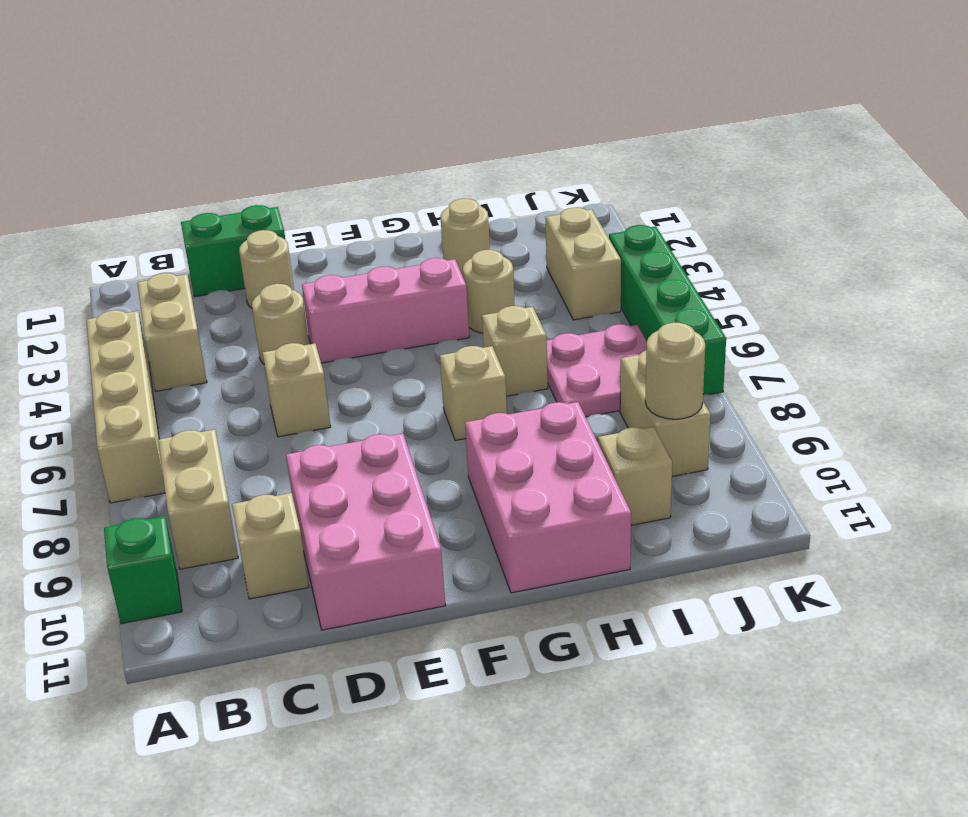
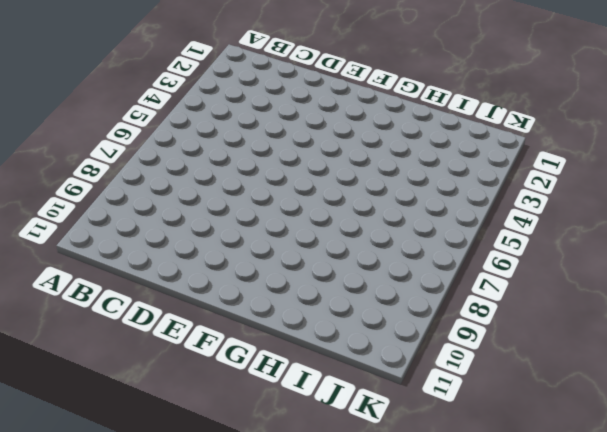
none -> tan 1x4 brick [86,310,165,503]
none -> green 1x1 brick [104,516,182,624]
none -> tan 1x2 brick [137,273,207,391]

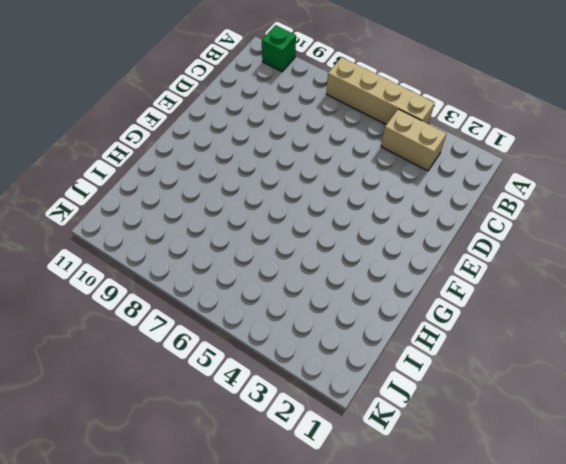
none -> tan 1x2 brick [158,430,238,569]
none -> green 1x2 brick [181,205,285,297]
none -> tan 1x1 brick [232,493,309,599]

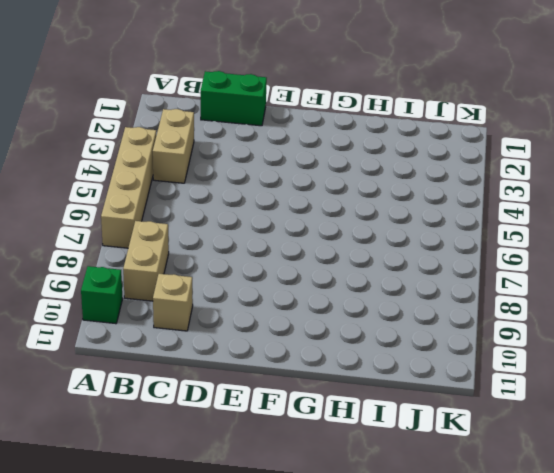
none -> tan 1x1 round brick [239,230,294,308]
none -> tan 1x1 round brick [252,284,309,364]
none -> tan 1x1 brick [263,343,331,437]

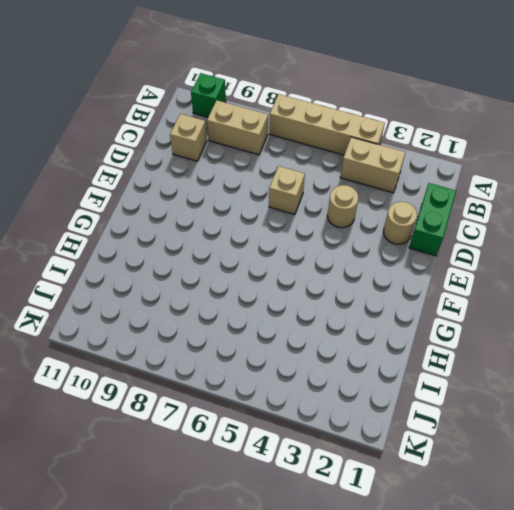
none -> pink 2x3 brick [286,433,446,630]
none -> pink 1x3 brick [302,258,469,363]
none -> tan 1x1 brick [440,346,507,441]

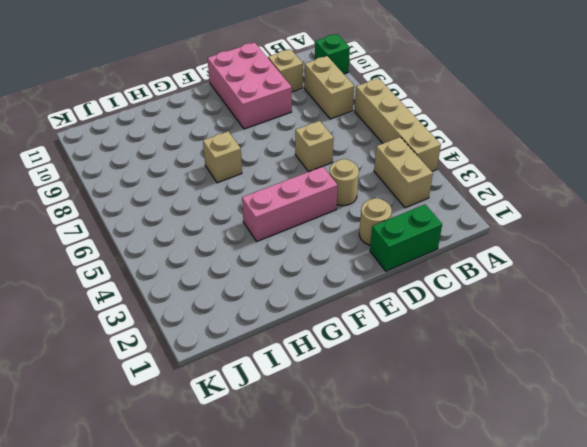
none -> pink 2x3 brick [465,402,631,593]
none -> tan 1x1 round brick [440,199,490,276]
none -> tan 1x1 round brick [463,250,514,333]

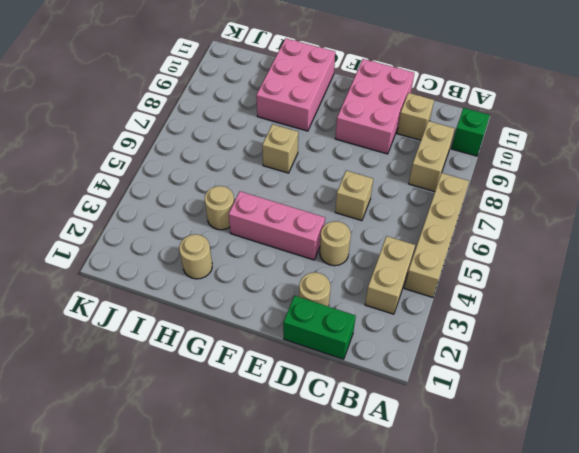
none -> tan 1x1 brick [482,306,548,396]
none -> pink 2x2 plate [547,324,647,417]
none -> tan 1x1 brick [598,427,672,525]

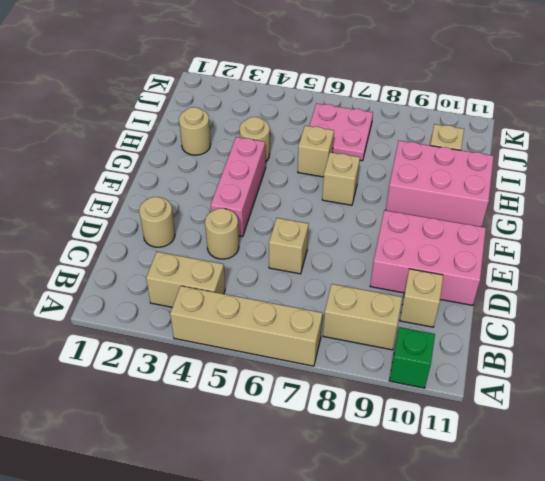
none -> green 1x2 brick [181,205,285,297]
none -> tan 1x2 brick [546,208,621,320]
none -> tan 1x2 brick [620,351,711,476]

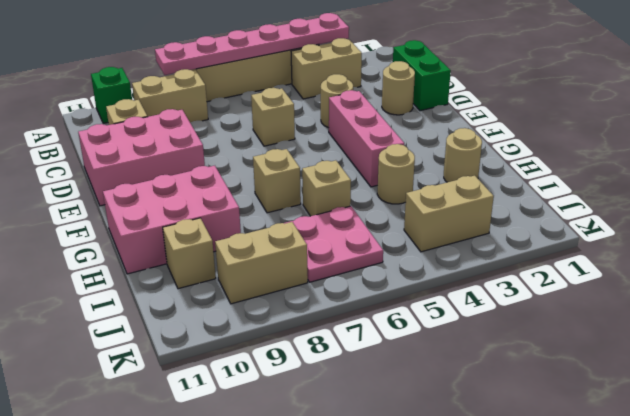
pink 1x6 plate [155,13,349,75] -> none
none -> green 1x4 brick [609,225,726,395]
none -> tan 1x1 round brick [645,323,705,419]

